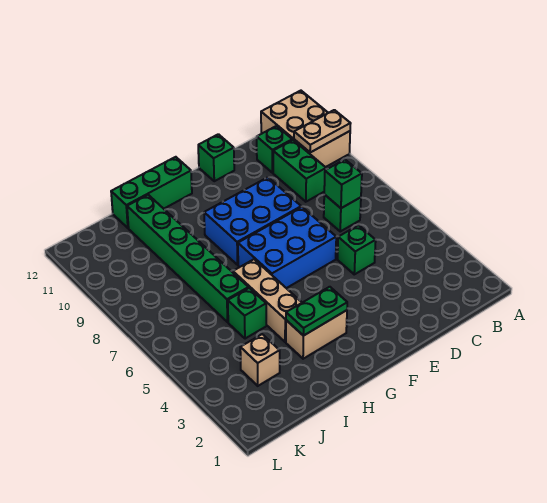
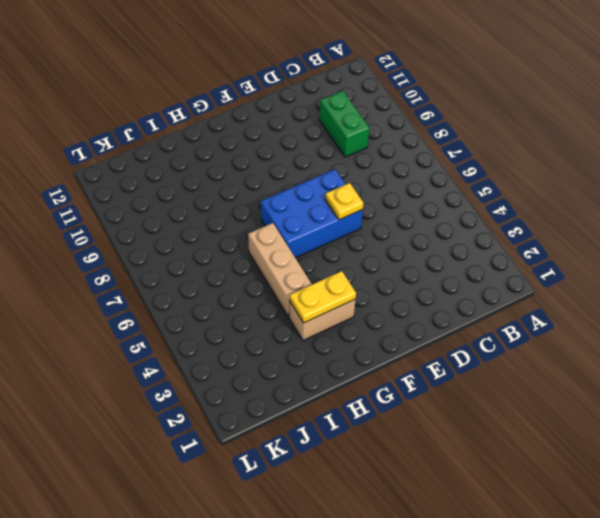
yellow 1x1 plate [325,183,364,220] -> none
yellow 1x2 plate [290,271,356,323] -> green 1x2 plate [286,287,347,336]
none -> tan 2x3 brick [261,91,350,167]
none -> green 1x1 brick [324,195,361,231]
none -> green 1x1 brick [257,126,292,173]

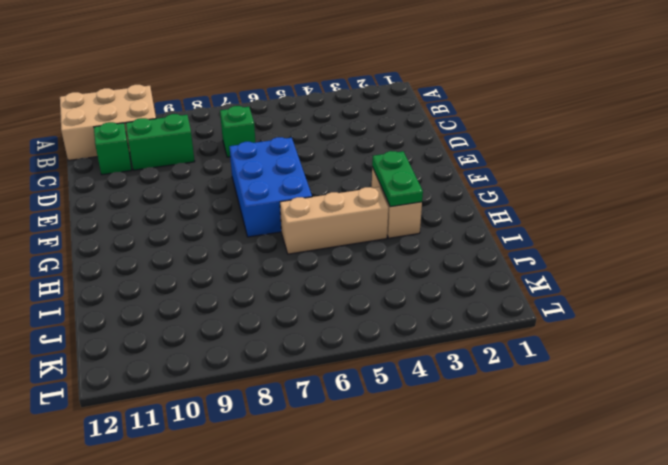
none -> green 1x1 brick [338,225,376,274]
none -> blue 2x3 brick [204,177,301,265]
none -> green 1x1 brick [198,134,234,181]

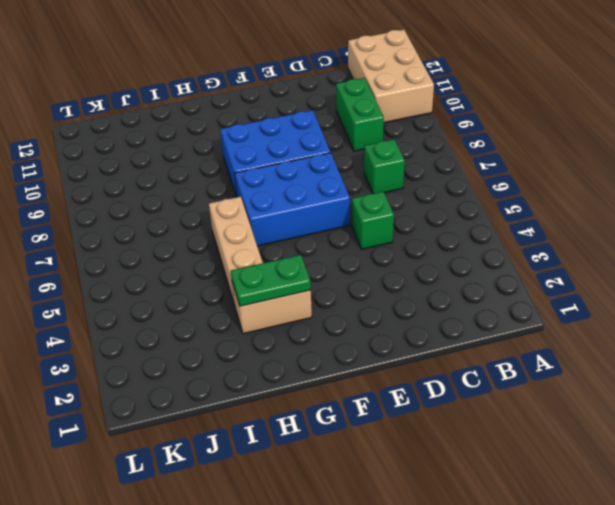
none -> green 1x1 brick [257,126,292,173]
none -> green 1x1 brick [198,134,234,181]
none -> green 1x3 brick [111,157,192,228]

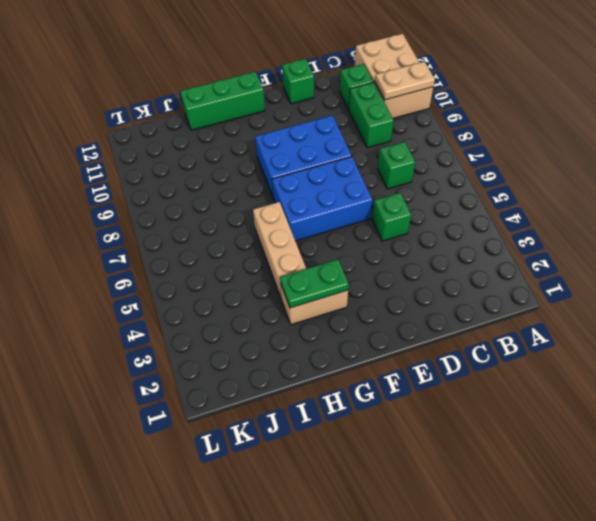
none -> green 1x1 brick [228,288,266,339]
none -> green 1x6 brick [127,195,248,322]
none -> tan 1x1 brick [240,334,280,386]

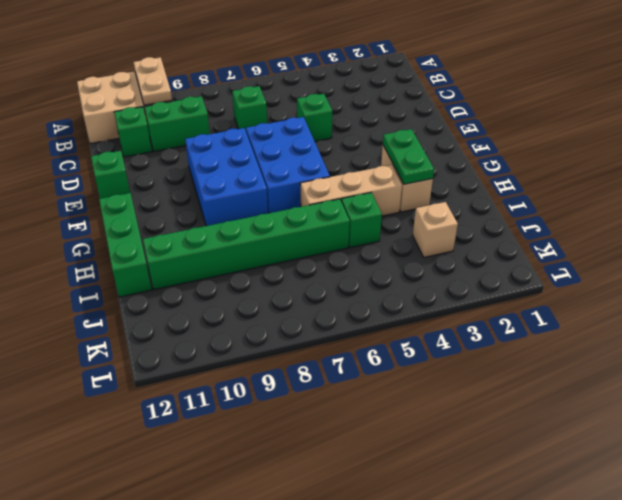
none -> green 1x1 brick [324,160,362,208]

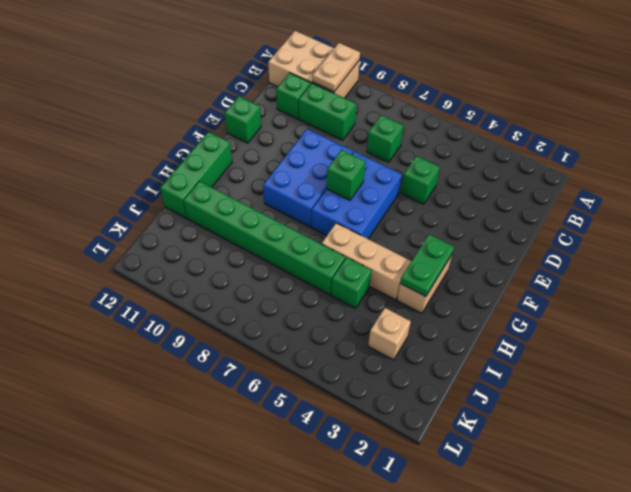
green 1x1 brick [327,150,365,200] -> green 1x1 brick moved to [324,160,362,208]

